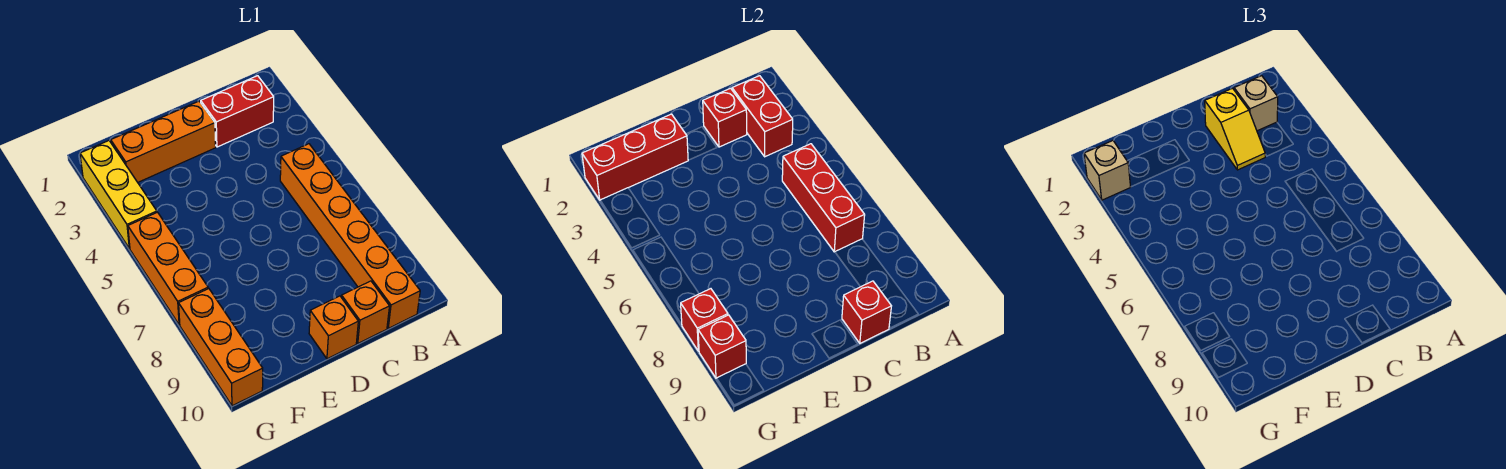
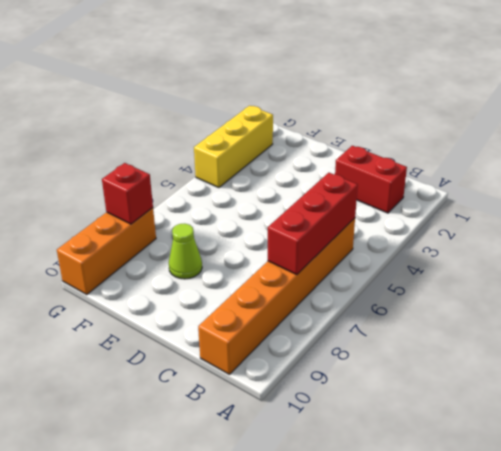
lime 1x1 cone [169,224,202,279] -> none
none -> orange 1x1 brick [341,281,389,343]
none -> orange 1x3 brick [111,101,216,182]
none -> orange 1x1 brick [309,296,358,359]

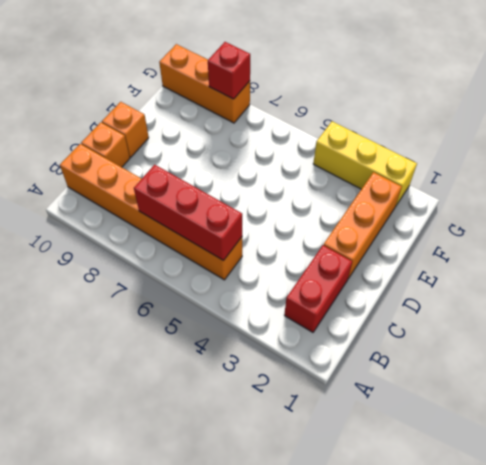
none -> orange 1x3 brick [128,212,208,325]
none -> red 1x2 brick [732,76,793,157]
none -> red 1x1 brick [703,88,747,147]

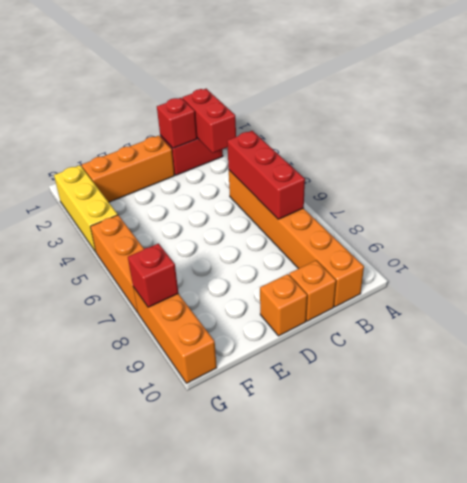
none -> red 1x1 brick [842,281,891,343]
none -> red 1x3 brick [582,114,688,200]
none -> red 1x1 brick [698,315,746,378]

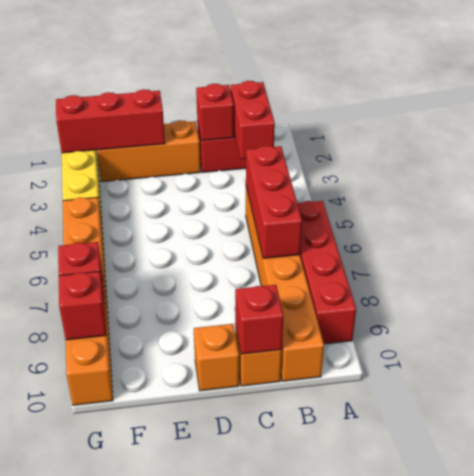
red 1x4 brick [297,201,356,344] -> none
none -> tan 1x1 brick [1234,76,1278,131]
none -> yellow 1x2 slope [1205,88,1265,170]
none -> tan 1x1 brick [1084,141,1130,200]

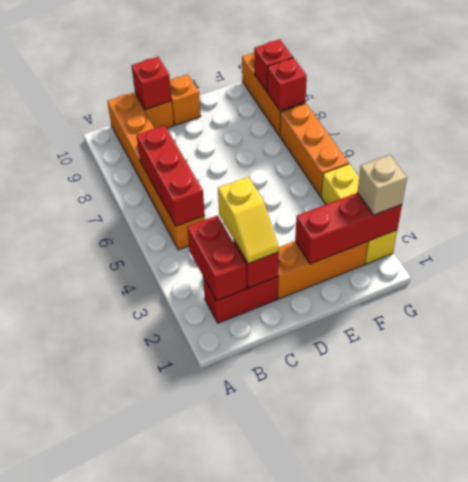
yellow 1x2 slope [218,177,279,264] -> yellow 1x2 slope turned to [1205,88,1265,170]
none -> tan 1x1 brick [1234,76,1278,131]

